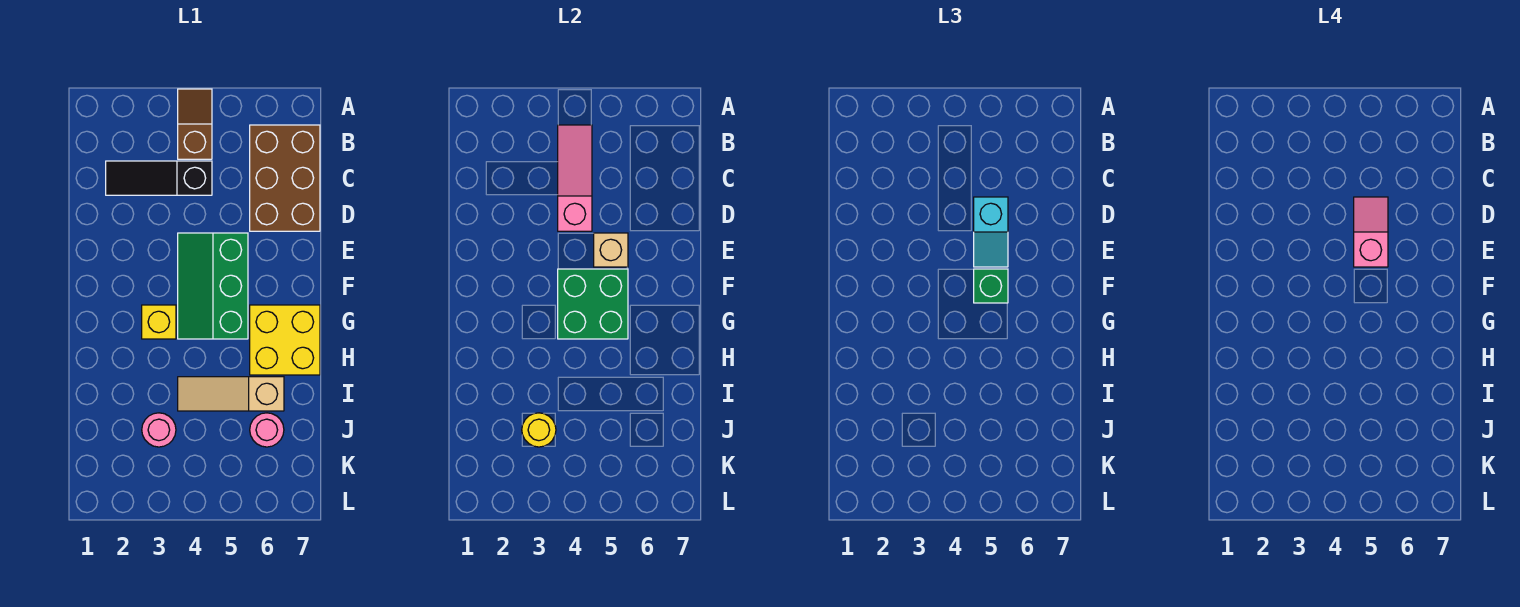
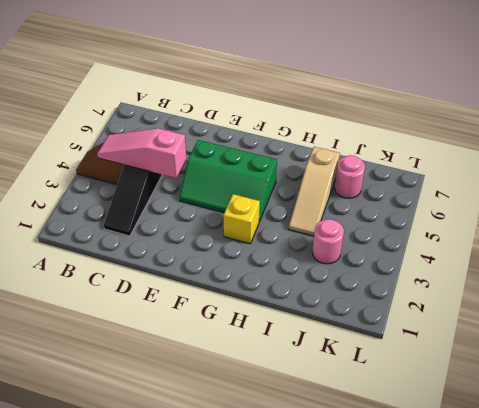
none -> brown 2x3 brick [250,125,320,231]
none -> yellow 2x2 brick [250,305,320,375]
none -> tan 1x1 brick [594,233,628,267]

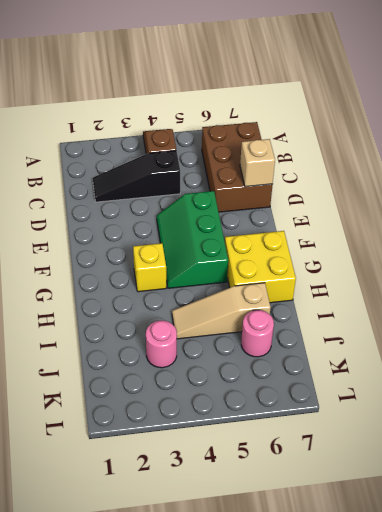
tan 1x1 brick [240,139,275,187] -> tan 1x1 brick moved to [594,233,628,267]
none -> pink 1x3 slope [558,125,592,231]
none -> green 2x2 brick [558,269,628,339]
none -> yellow 1x1 round brick [522,413,556,447]

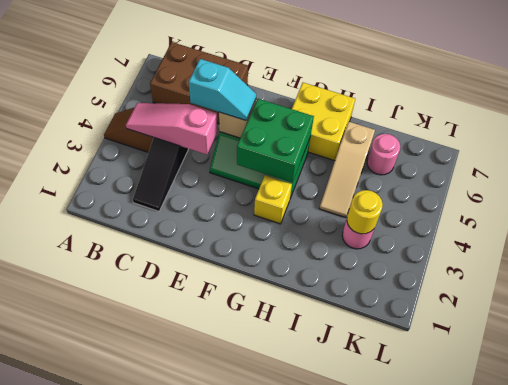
none -> green 1x1 brick [974,269,1008,303]
none -> pink 1x2 slope [1354,197,1388,267]

